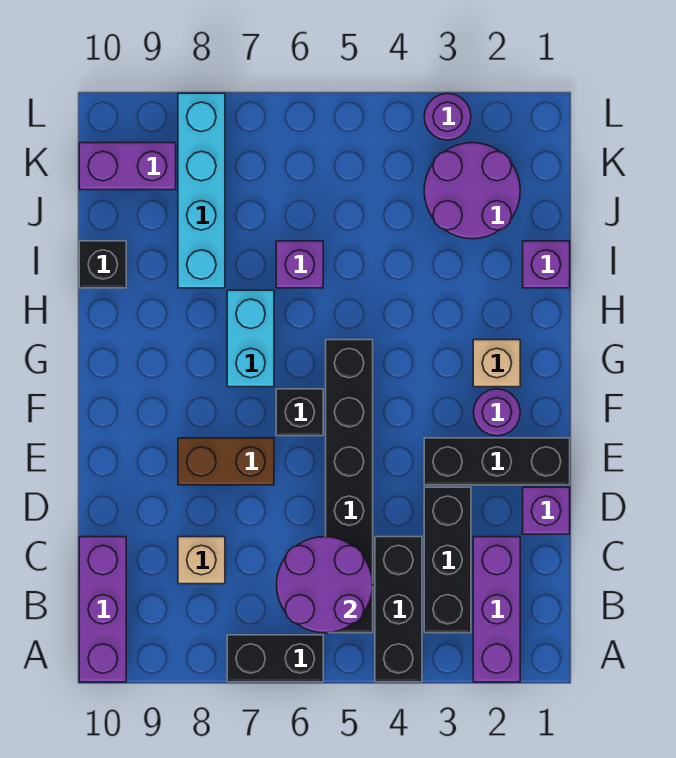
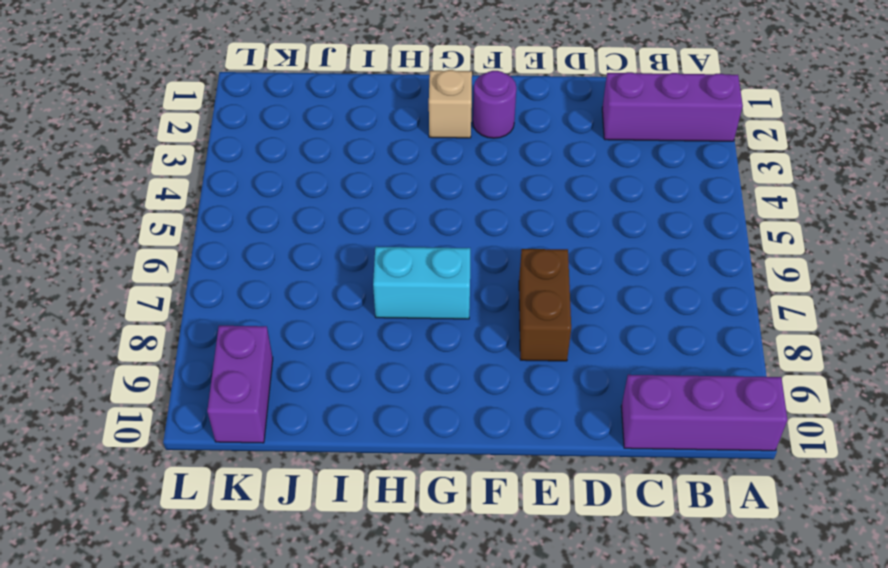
none -> black 1x3 brick [375,537,422,682]
none -> black 1x2 brick [227,635,323,682]
none -> black 1x3 brick [424,487,471,633]

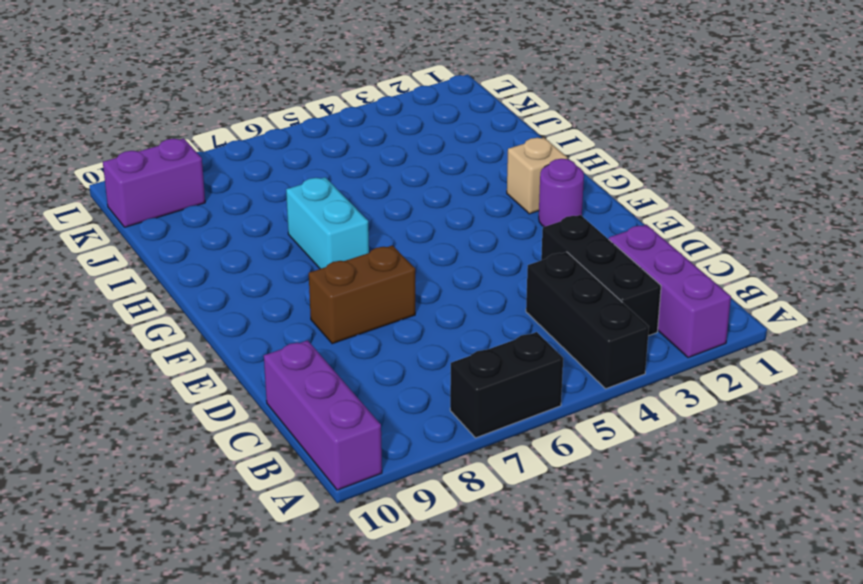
none -> black 1x6 brick [326,340,373,633]
none -> tan 1x1 brick [178,537,225,584]
none -> purple 1x1 brick [523,487,570,534]

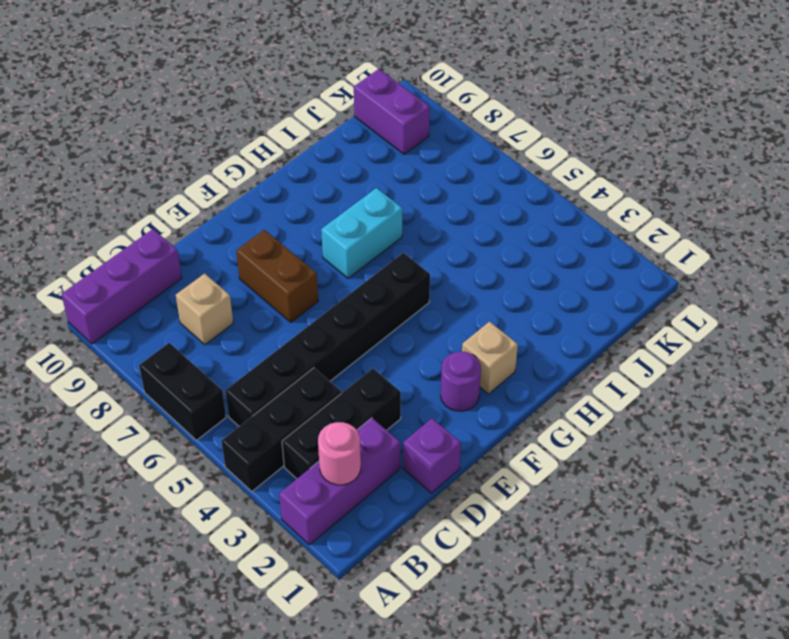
pink 1x1 round brick [318,422,361,485] -> none
none -> black 1x3 brick [424,438,570,485]
none -> black 1x1 brick [276,389,323,436]
none -> purple 1x1 brick [523,241,570,288]

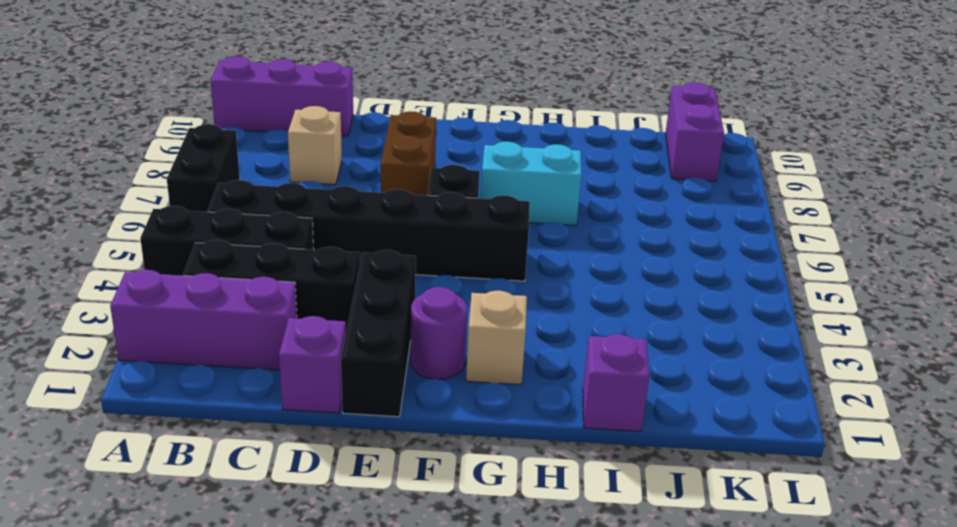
none -> purple 1x1 brick [276,241,323,288]
none -> cyan 1x4 brick [178,93,225,288]
none -> black 1x1 brick [79,241,126,288]

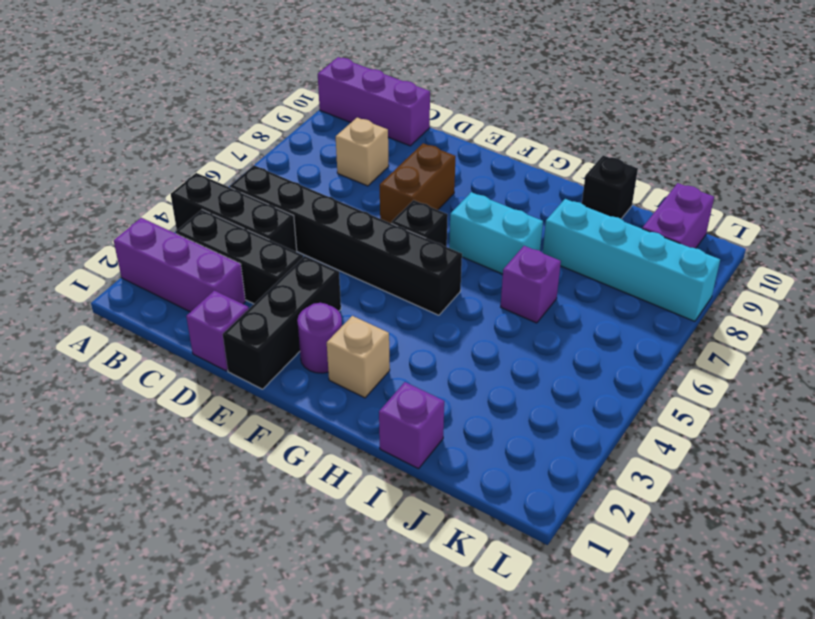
none -> black 1x2 brick [227,635,323,682]
none -> purple 2x2 round brick [424,143,520,239]
none -> purple 1x1 round brick [424,93,471,140]

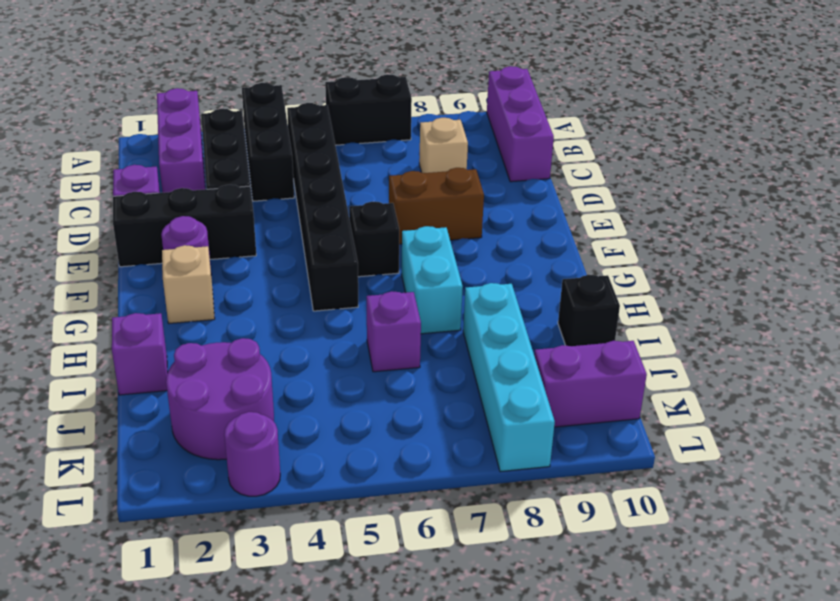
none -> purple 2x2 round brick [276,537,373,633]

